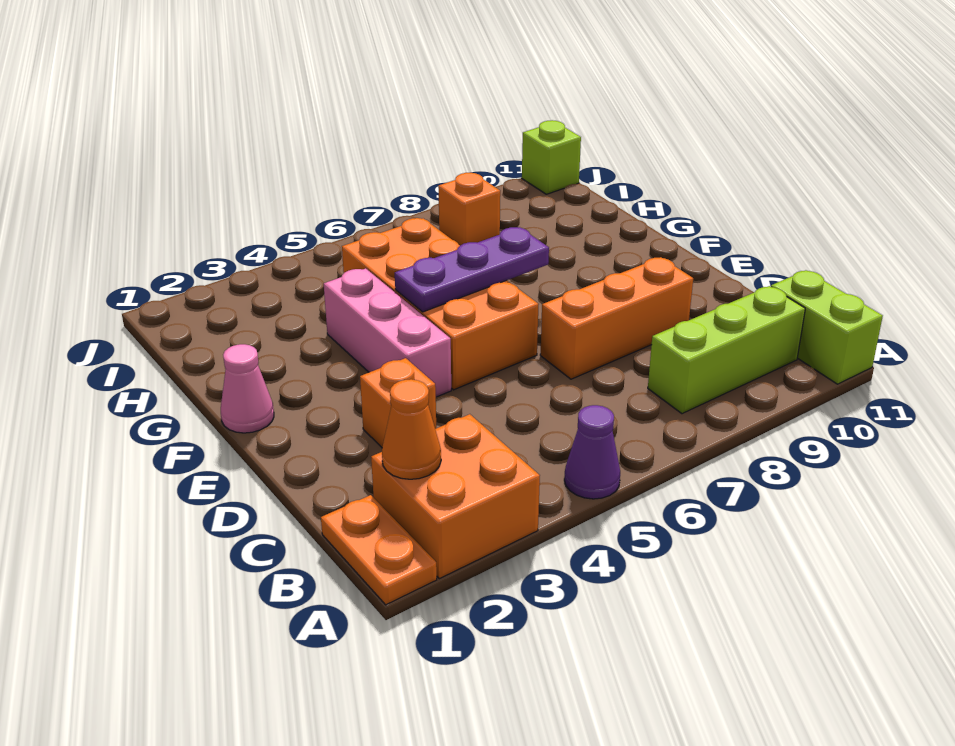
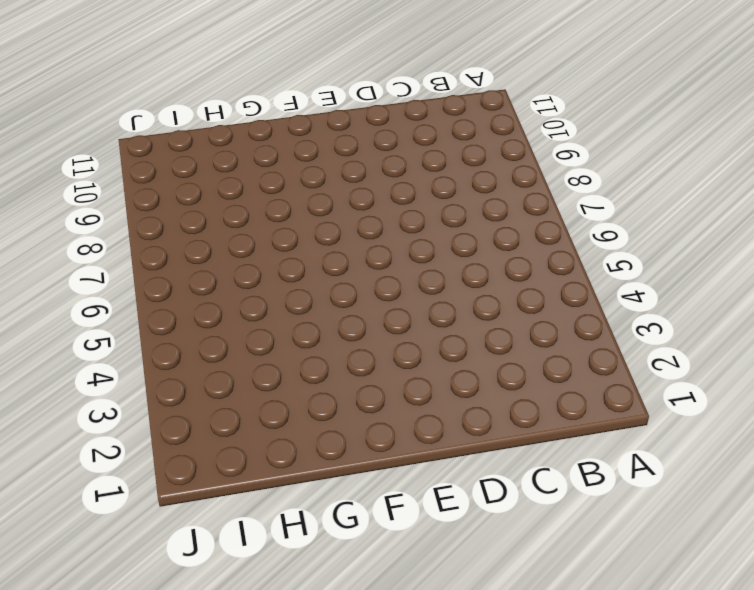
none -> orange 1x2 plate [321,495,437,605]
none -> orange 2x2 brick [371,414,540,579]
none -> purple 1x1 cone [564,405,620,499]

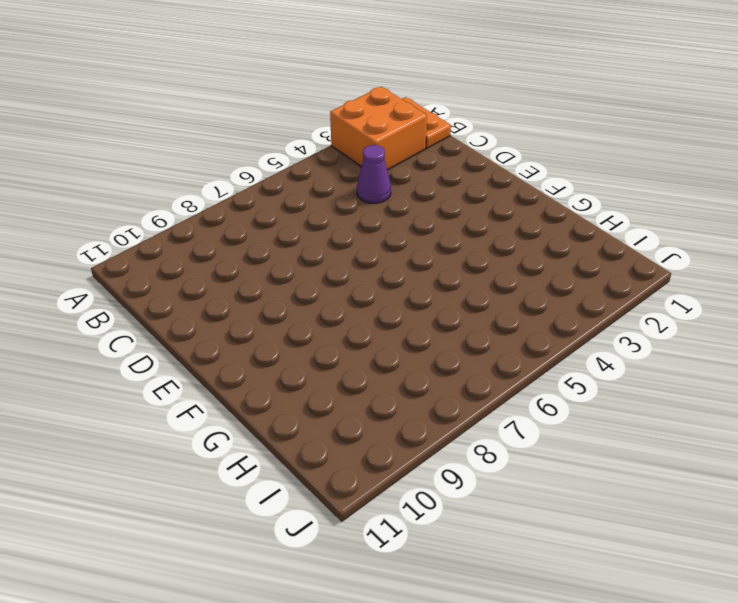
purple 1x1 cone [357,145,391,203] -> purple 1x1 cone moved to [564,405,620,499]
none -> lime 1x2 brick [771,271,883,384]
none -> lime 1x3 brick [648,286,805,414]
none -> orange 1x1 brick [360,358,436,447]

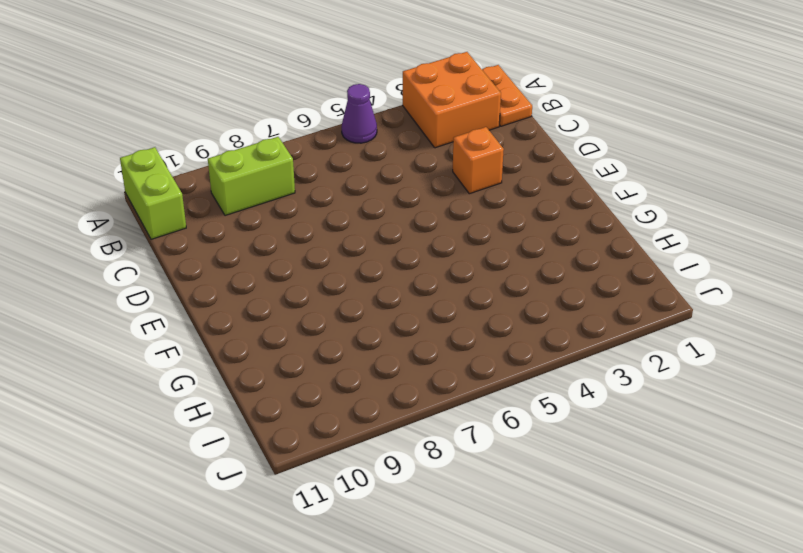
lime 1x2 brick [208,137,295,215] -> lime 1x3 brick [648,286,805,414]
none -> orange 1x3 brick [540,257,693,379]
none -> pink 1x3 brick [324,268,451,397]
none -> orange 2x4 brick [342,218,539,390]

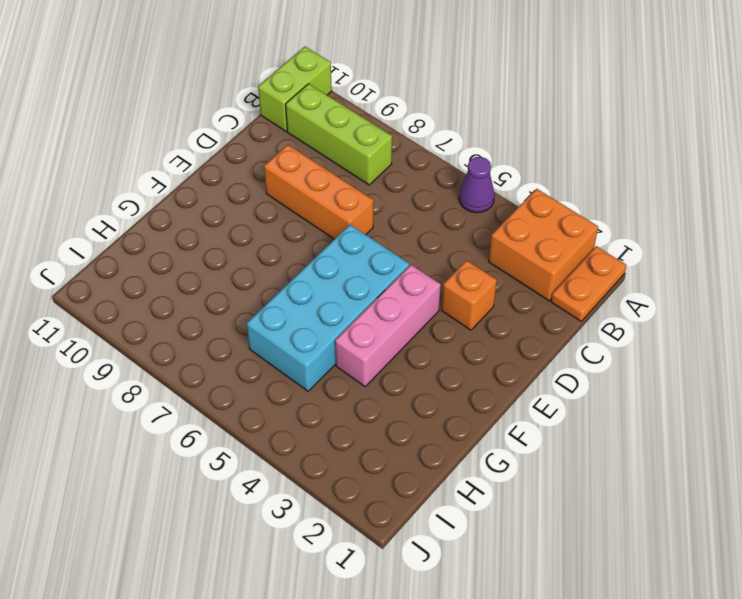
cyan 2x4 brick [247,225,409,391] -> orange 2x4 brick [342,218,539,390]
none -> pink 1x1 cone [221,344,274,433]
none -> orange 1x1 brick [438,173,500,245]
none -> lime 1x1 brick [522,120,581,194]

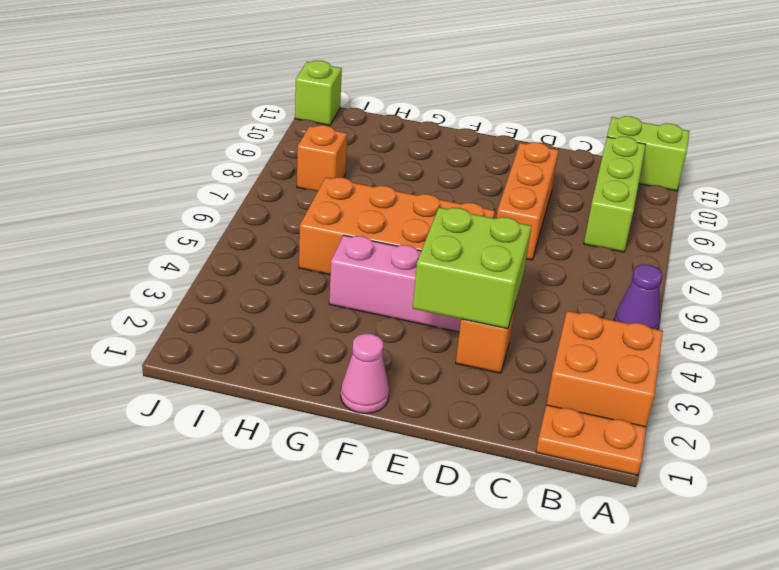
lime 2x2 brick [413,207,531,329] -> none
none -> orange 1x1 cone [382,379,441,479]
none -> purple 1x3 plate [395,227,549,312]

